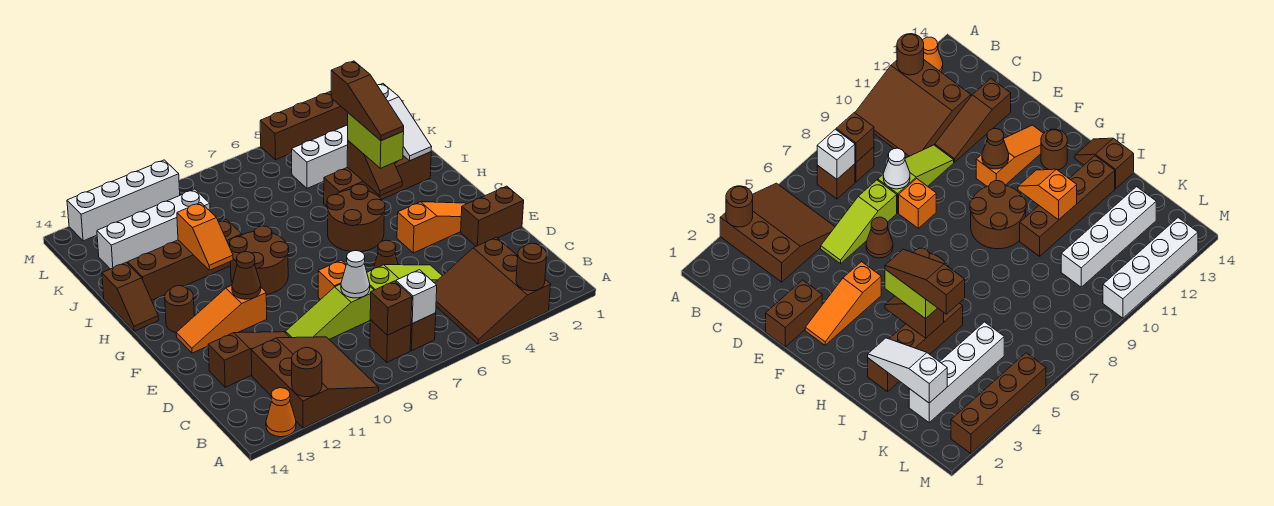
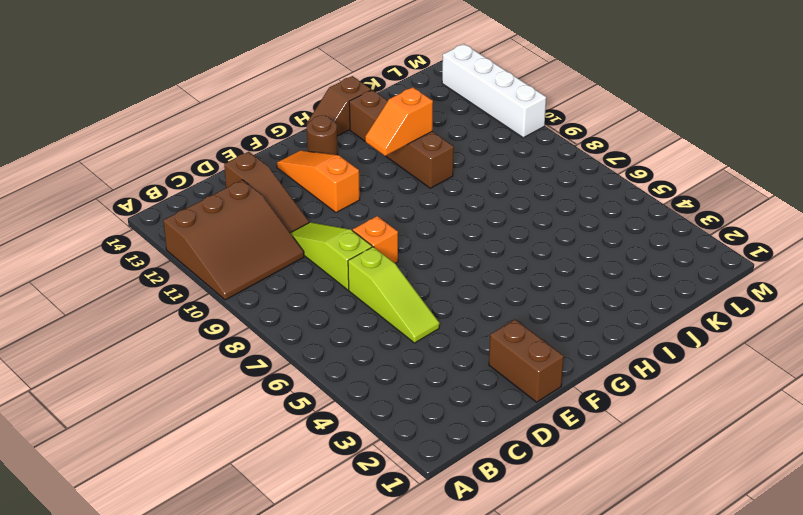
none -> brown 3x3 slope [435,237,551,344]
none -> orange 1x1 cone [266,388,296,437]
none -> brown 1x1 brick [410,313,436,351]
none -> brown 1x1 brick [370,320,411,362]

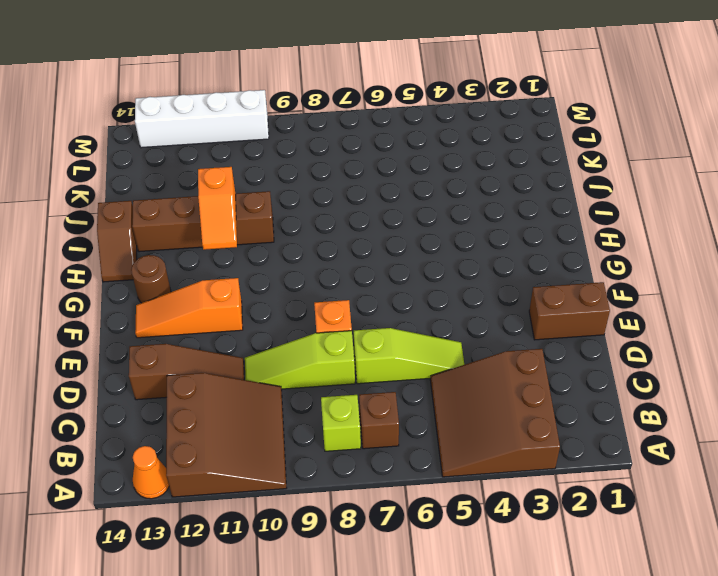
lime 1x1 brick [321,395,361,451] -> brown 1x1 brick [370,320,411,362]
none -> brown 1x1 cone [373,240,398,269]
none -> orange 1x3 slope [397,202,466,253]
none -> brown 2x2 round brick [327,184,385,252]
none -> brown 2x2 round brick [230,226,289,295]

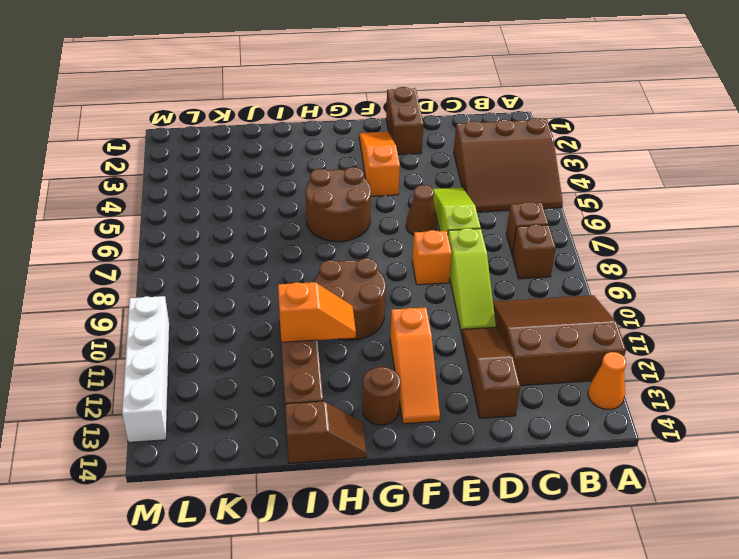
none -> brown 1x4 brick [324,152,431,207]
none -> white 1x4 brick [291,125,348,188]
none -> white 1x4 brick [97,189,210,269]
none -> brown 1x4 brick [260,91,348,160]

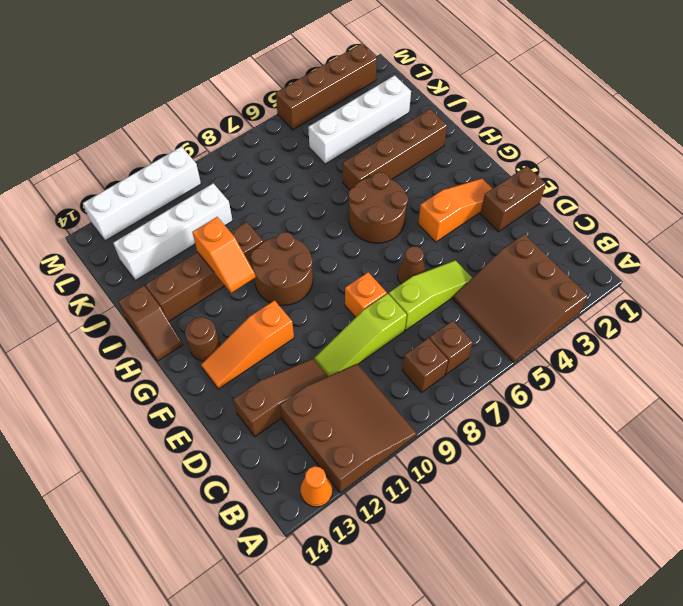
none -> brown 1x1 round brick [516,243,547,291]
none -> brown 1x1 round brick [292,347,322,397]
none -> white 1x1 brick [396,270,437,324]
none -> brown 1x1 brick [370,281,412,335]

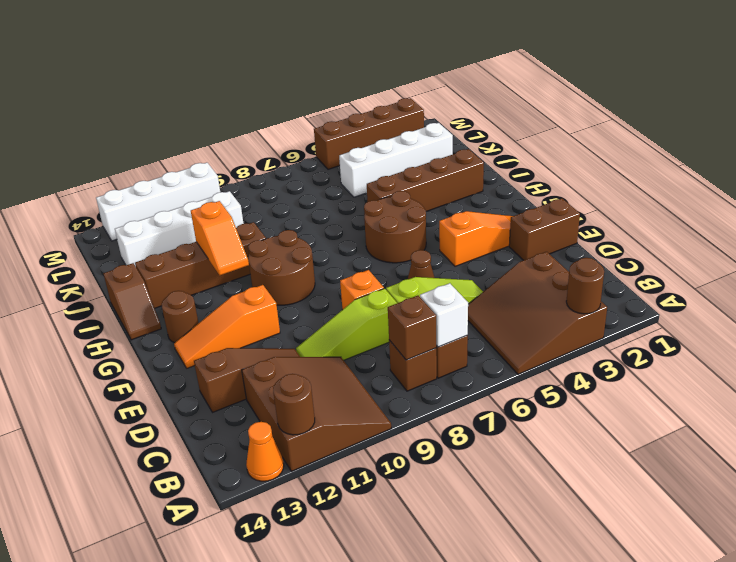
none -> white 1x1 cone [341,251,370,298]
none -> brown 1x1 cone [232,252,261,299]
none -> brown 1x2 slope [347,141,402,196]
none -> white 1x3 slope [377,84,431,161]

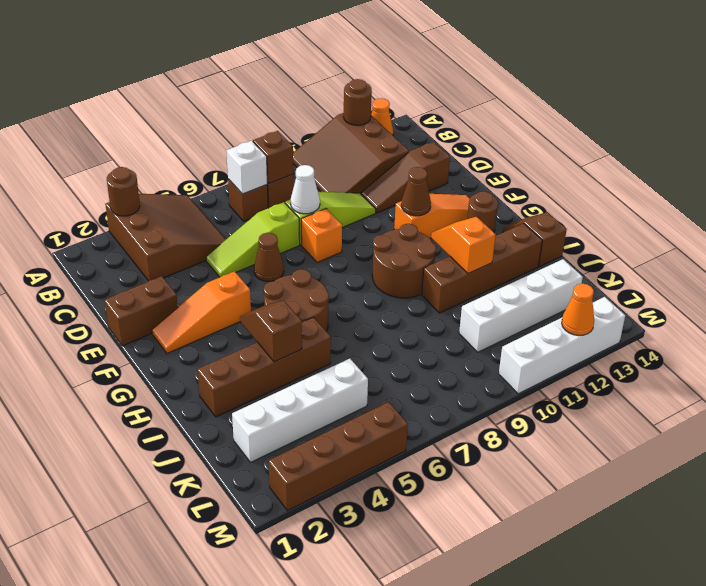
orange 1x1 cone [562,284,594,336] -> none
none -> white 1x3 slope [377,84,431,161]
none -> lime 1x2 brick [348,113,404,168]
none -> brown 1x3 slope [331,61,404,141]

